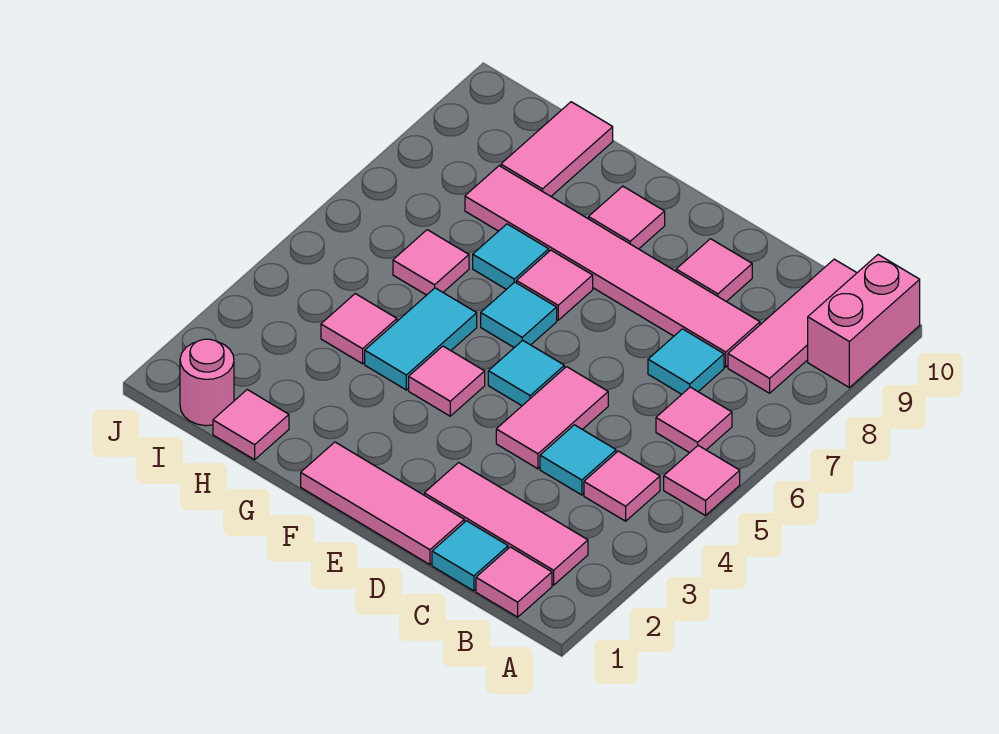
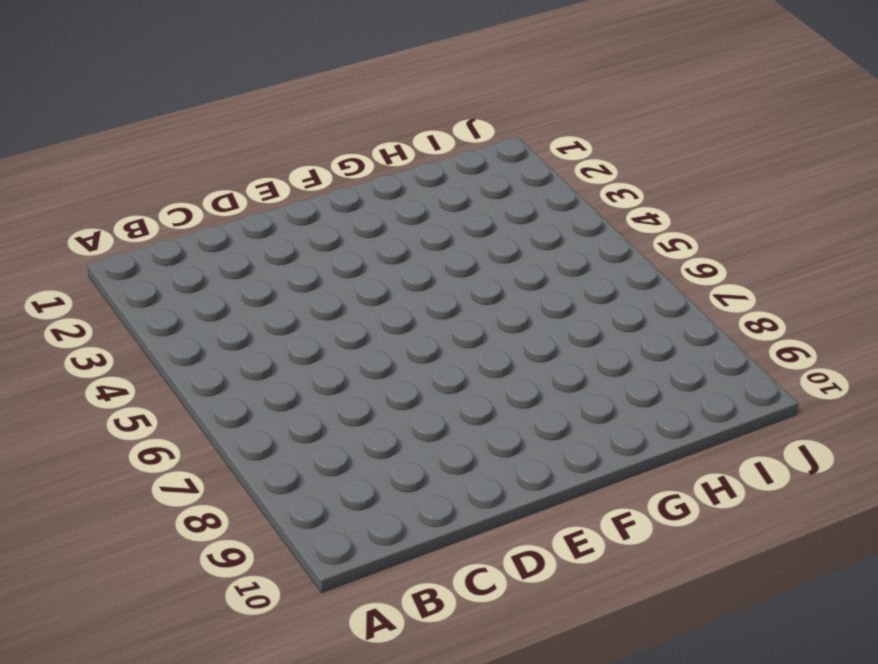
none -> pink 1x1 tile [664,446,740,516]
none -> pink 1x2 brick [808,255,920,388]
none -> pink 1x1 tile [476,547,552,617]

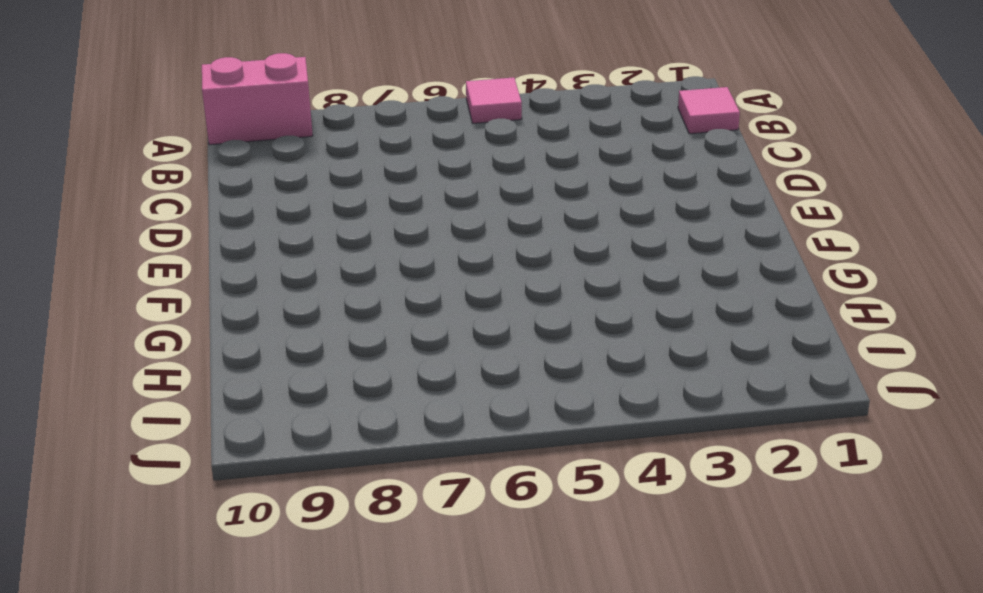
none -> pink 1x3 tile [424,463,588,585]
none -> pink 1x1 tile [584,451,660,521]
none -> pink 1x1 tile [656,387,732,453]

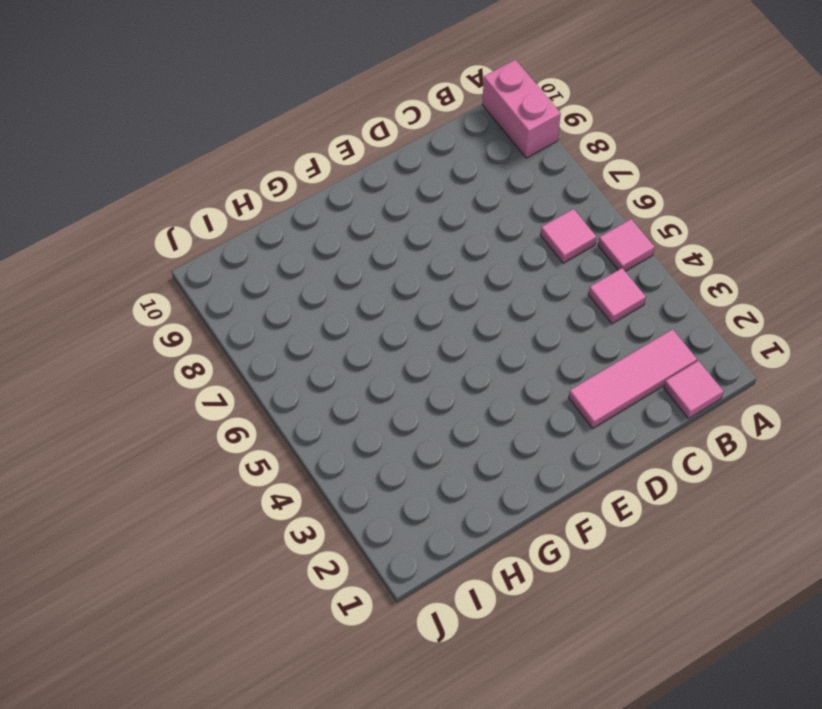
none -> pink 1x3 tile [728,259,857,393]
none -> cyan 1x1 tile [432,521,508,591]
none -> cyan 1x1 tile [540,425,616,495]

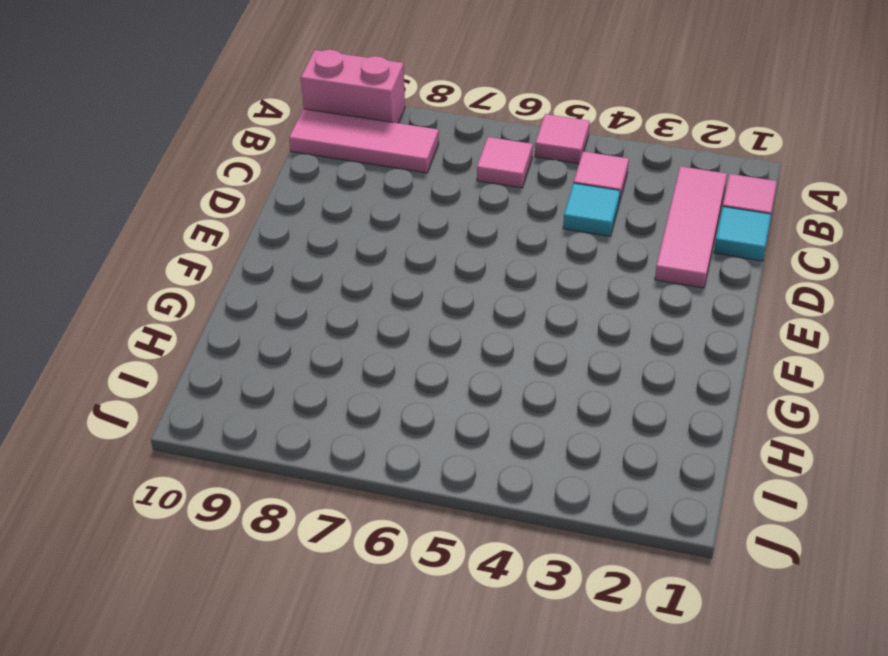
none -> cyan 1x1 tile [648,329,724,394]
none -> pink 1x6 tile [465,166,760,367]
none -> pink 1x3 tile [301,442,464,565]

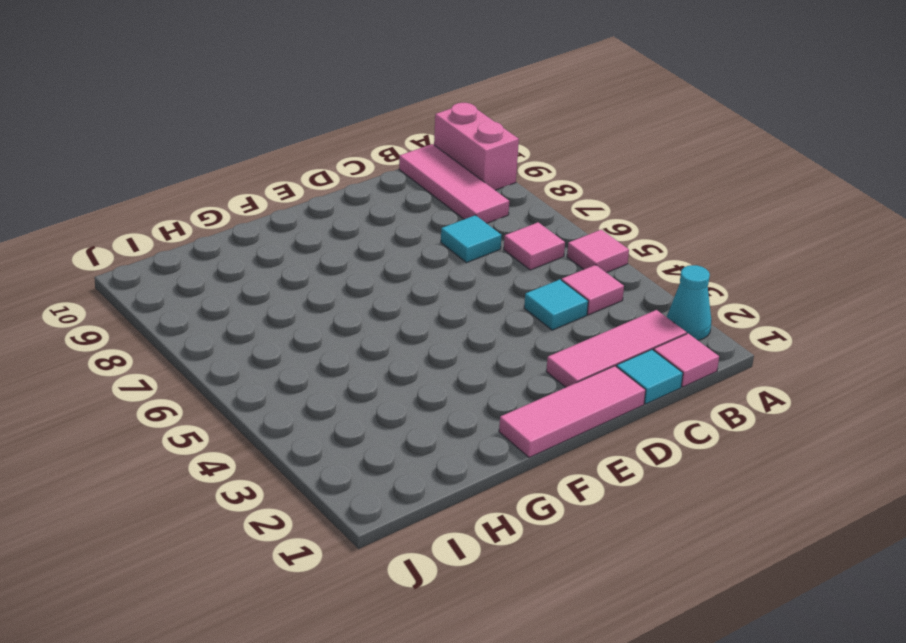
cyan 1x1 cone [667,265,712,340] -> none
none -> pink 1x6 tile [465,166,760,367]
none -> pink 1x2 tile [496,367,608,469]
none -> pink 1x1 tile [676,239,752,302]

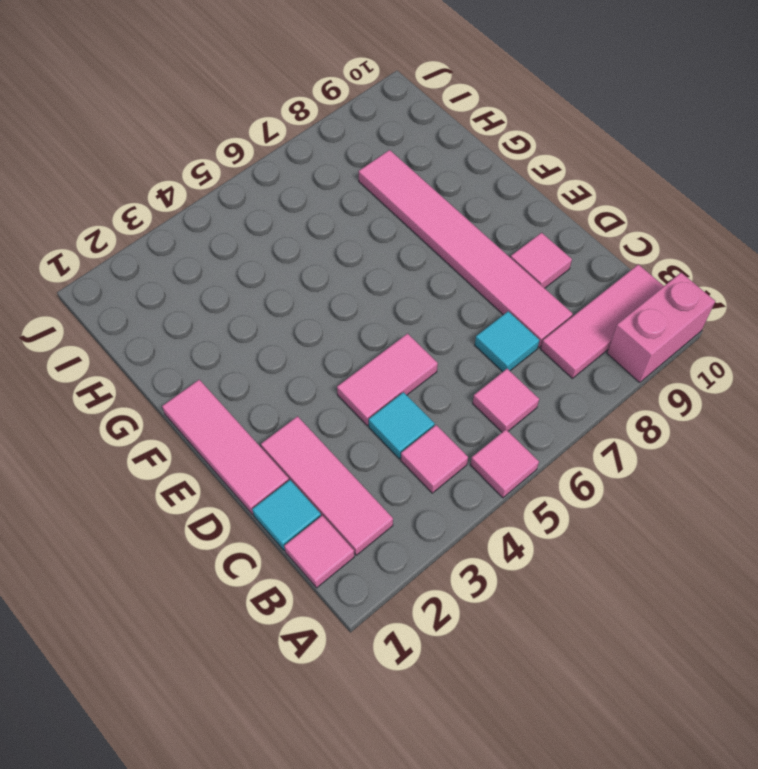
none -> cyan 1x1 tile [488,340,564,406]
none -> pink 1x1 tile [409,346,485,416]
none -> cyan 1x1 tile [481,282,557,348]

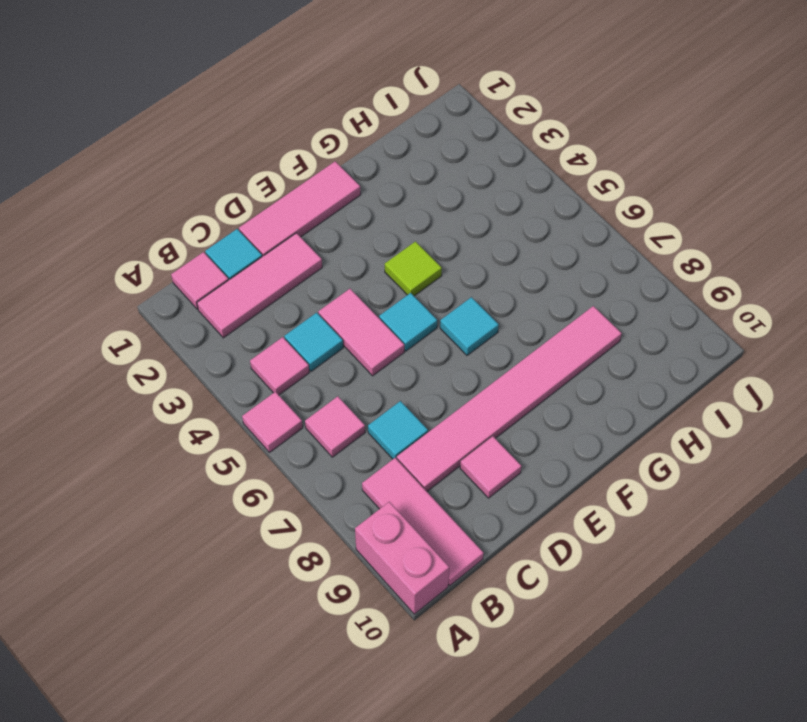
lime 1x1 tile [385,241,442,296] -> pink 1x1 tile [409,346,485,416]
none -> pink 1x1 tile [517,250,593,320]
none -> pink 1x1 tile [589,186,665,249]
none -> cyan 1x2 tile [365,288,477,390]

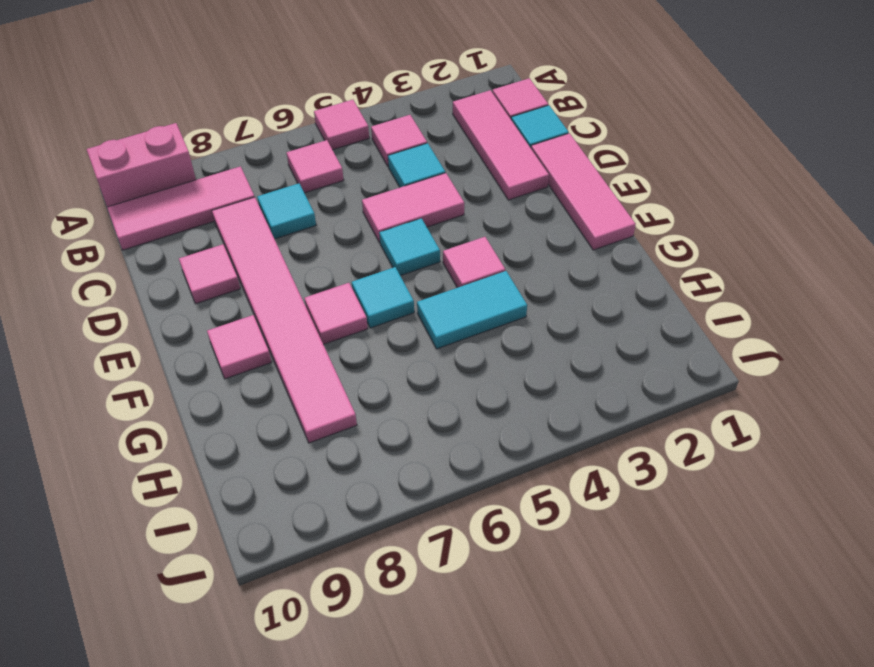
none -> cyan 1x1 tile [473,224,549,289]
none -> pink 1x1 tile [213,390,289,460]
none -> pink 1x1 tile [321,294,397,364]

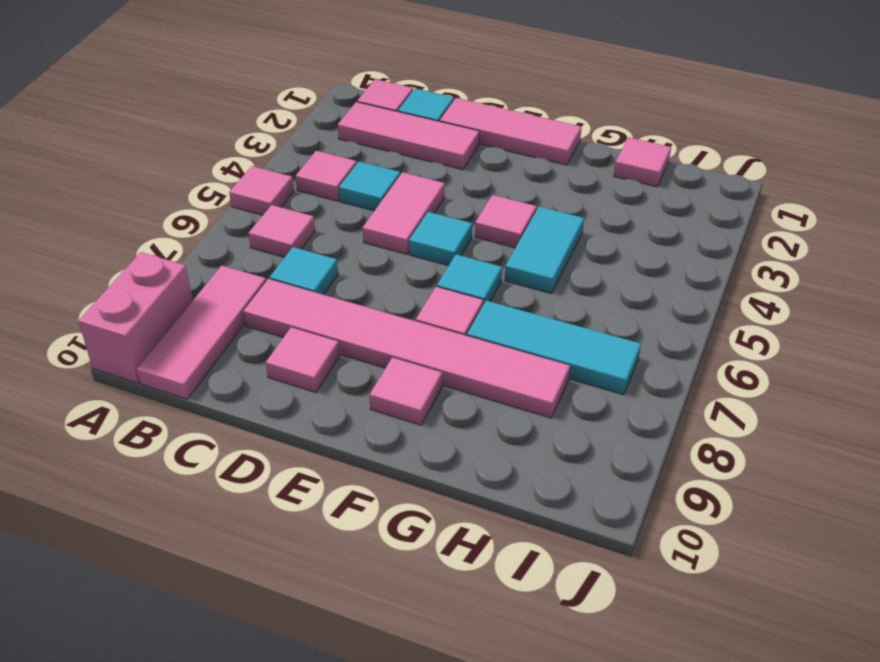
cyan 1x3 tile [467,301,641,395] -> cyan 1x1 tile [473,224,549,289]
none -> pink 1x1 tile [321,294,397,364]
none -> pink 1x1 tile [393,230,469,295]
none -> pink 1x2 tile [501,102,613,196]

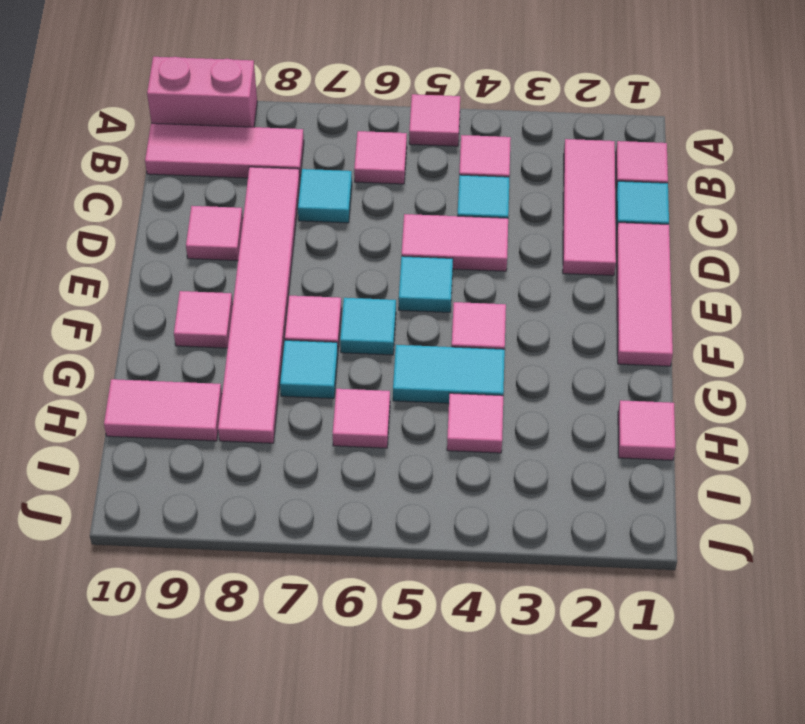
none -> pink 1x1 round brick [180,339,234,426]

